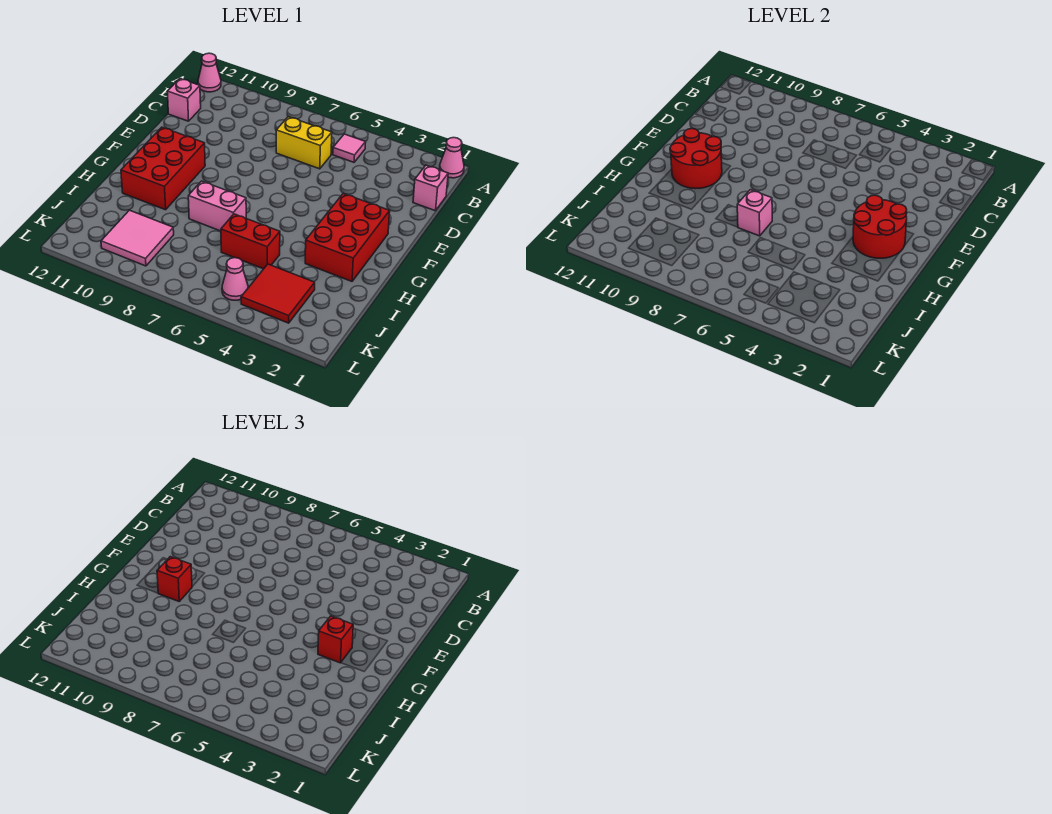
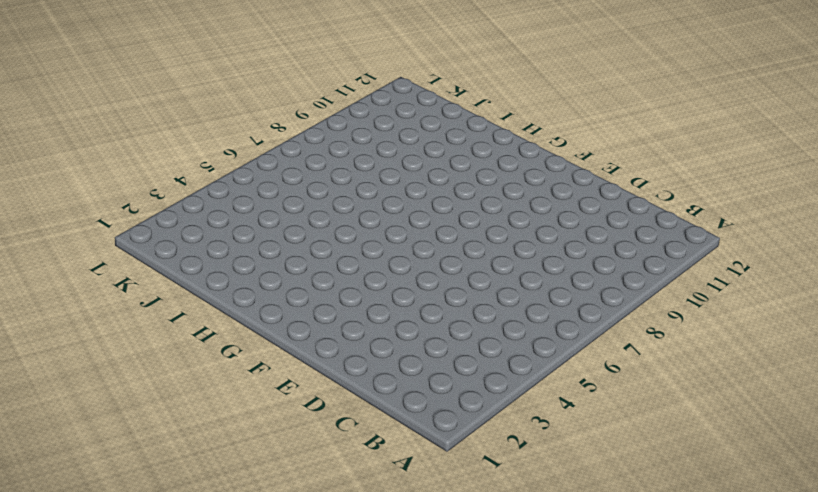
none -> pink 1x1 cone [440,138,464,178]
none -> pink 1x1 cone [198,53,221,92]
none -> pink 1x1 tile [333,134,366,162]

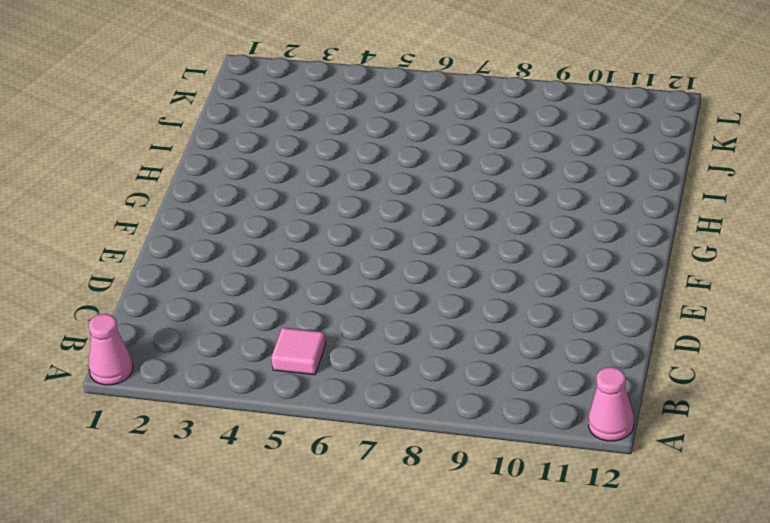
none -> pink 1x1 brick [413,165,448,211]
none -> yellow 1x2 brick [276,117,332,169]
none -> pink 1x1 brick [167,79,201,121]

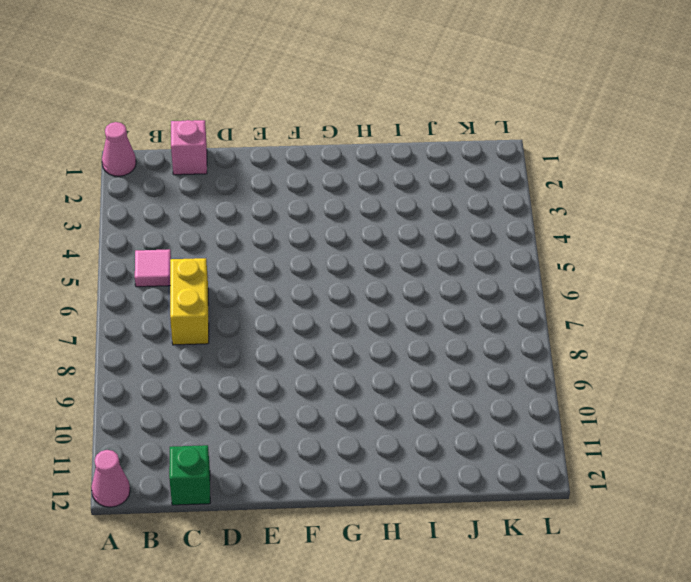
green 1x1 brick [169,445,210,505] -> pink 1x1 brick [167,79,201,121]
none -> red 2x3 brick [305,194,390,281]
none -> red 2x3 brick [121,127,205,210]
none -> pink 1x2 brick [188,181,246,231]

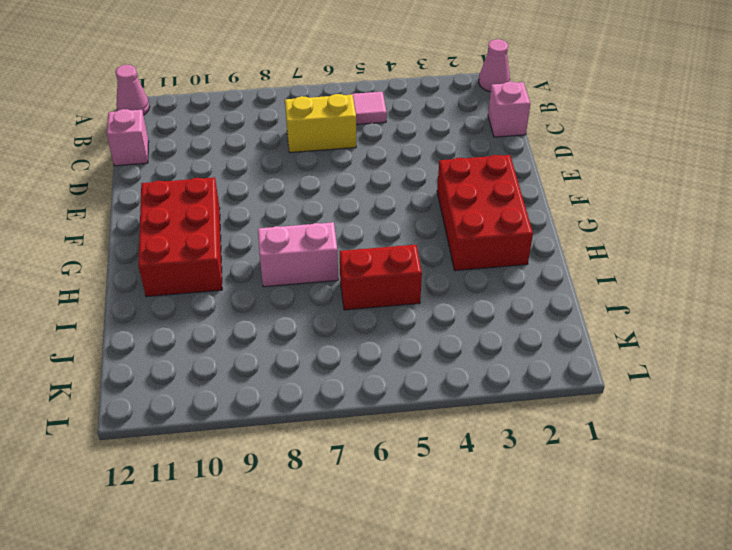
none -> red 2x2 tile [241,264,315,323]
none -> pink 2x2 tile [101,210,174,266]
none -> pink 1x1 cone [222,258,248,300]

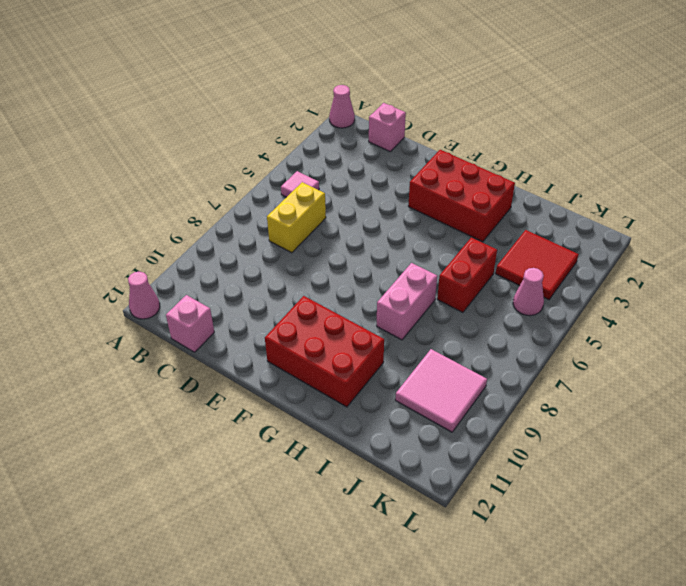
none -> red 2x2 round brick [853,195,907,258]
none -> red 2x2 round brick [670,129,722,189]
none -> pink 1x1 brick [737,190,772,236]

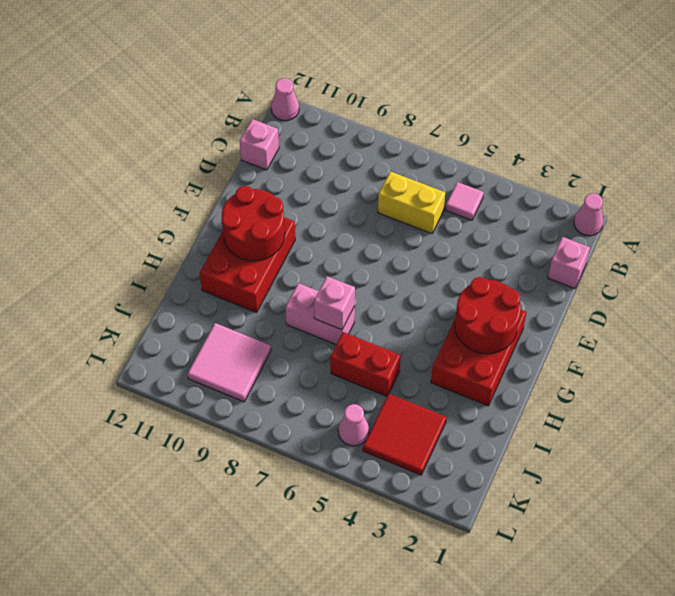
none -> red 1x1 brick [318,616,353,663]
none -> red 1x1 brick [157,557,192,601]

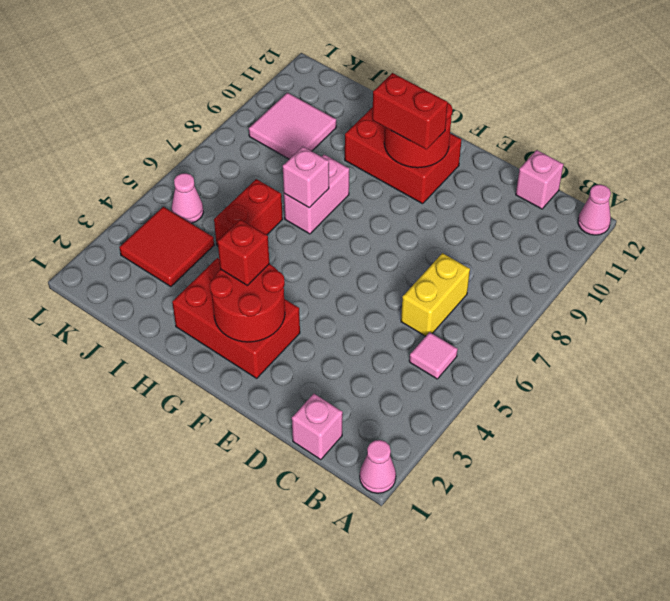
red 1x2 brick [372,73,448,149] -> red 1x1 brick [157,557,192,601]

